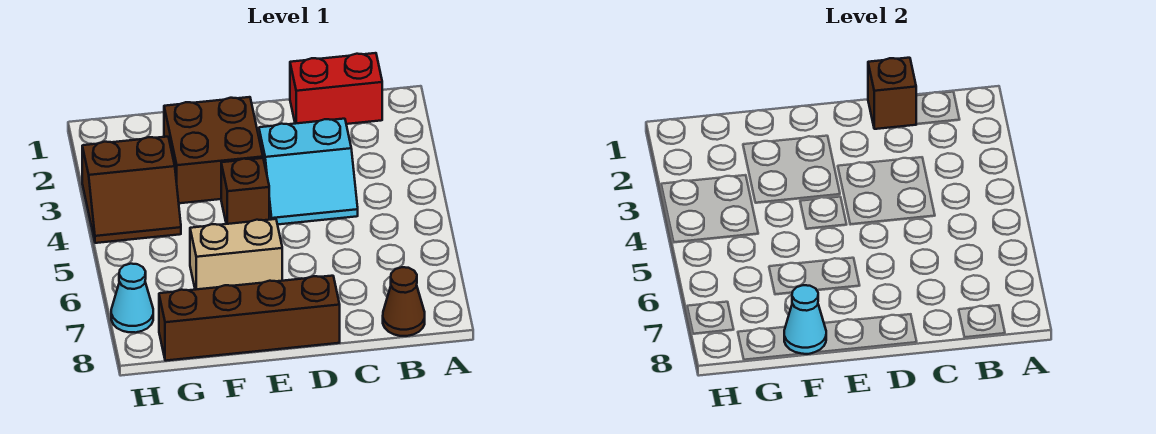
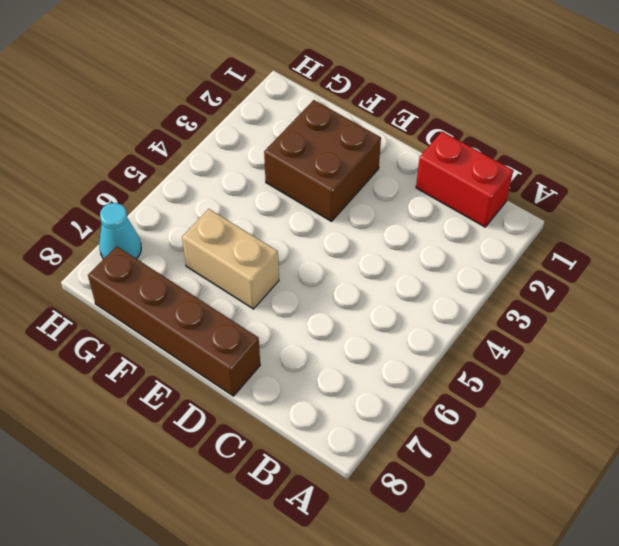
none -> brown 1x1 cone [383,267,425,336]
none -> cyan 2x2 slope [259,119,358,225]

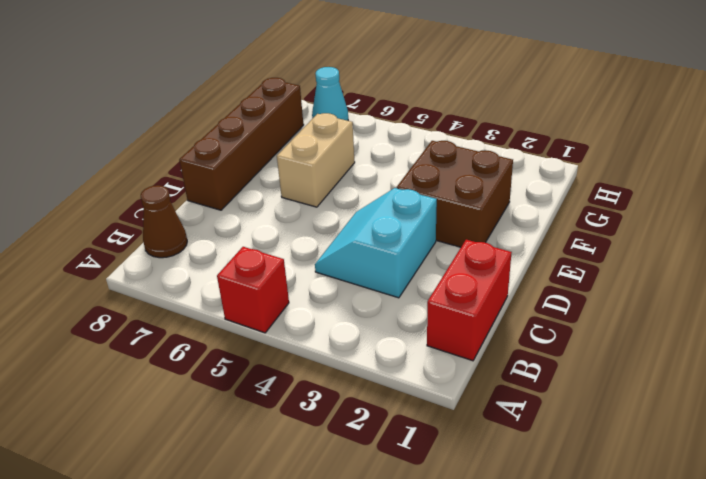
red 1x1 brick [217,247,289,333] -> none
none -> brown 1x1 brick [221,158,269,224]
none -> brown 2x2 slope [82,137,181,243]

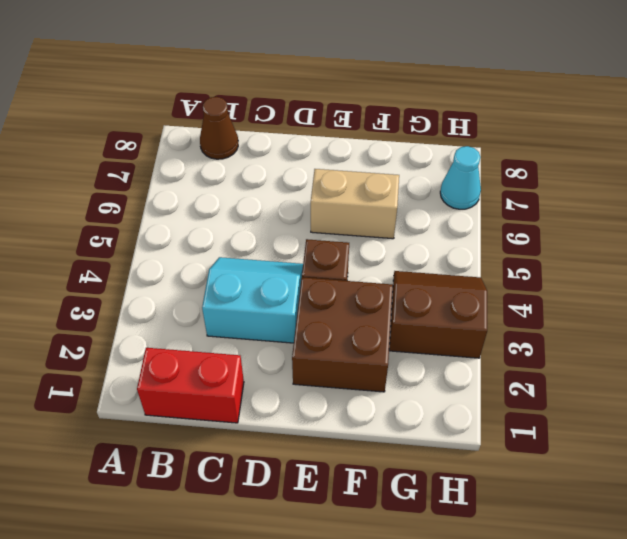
none -> brown 1x4 brick [159,276,340,361]
none -> brown 1x1 brick [868,58,916,129]

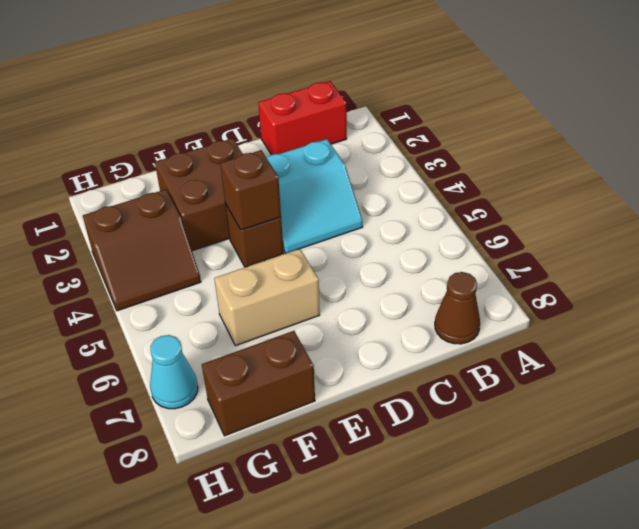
brown 1x1 brick [220,150,281,230] -> brown 1x1 brick moved to [868,58,916,129]
brown 1x2 brick [202,331,315,436] -> brown 1x4 brick [159,276,340,361]
none -> cyan 1x1 cone [784,285,826,354]

